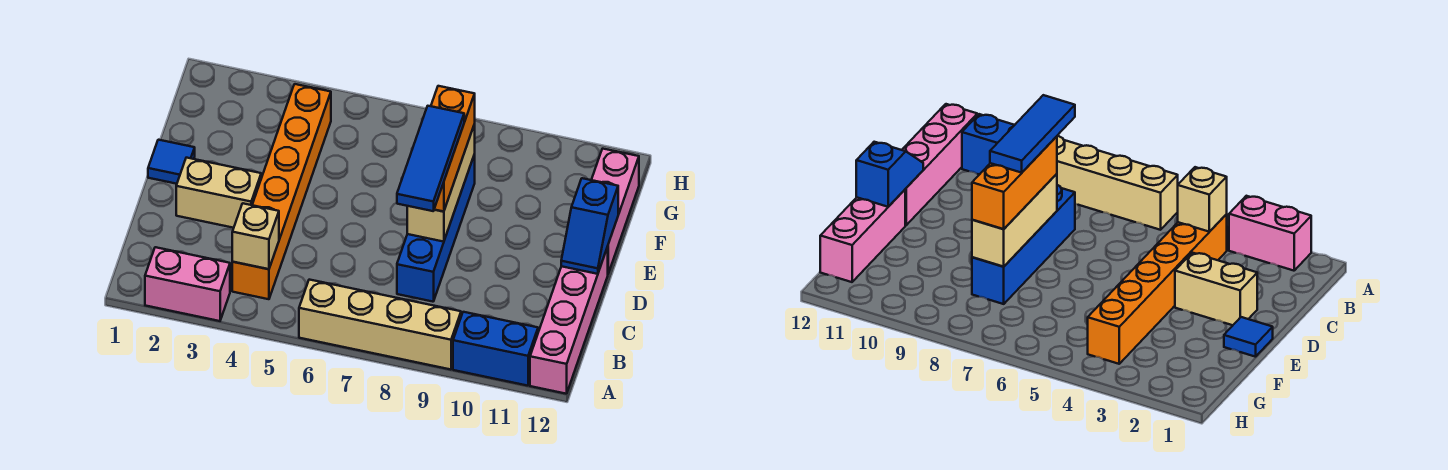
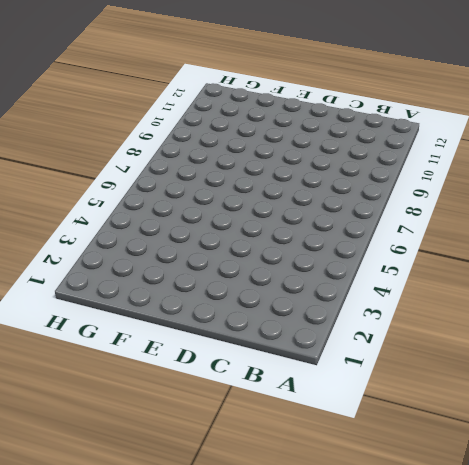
none -> pink 1x2 brick [145,247,230,321]
none -> tan 1x4 brick [299,280,461,370]
none -> blue 1x2 brick [453,312,538,386]

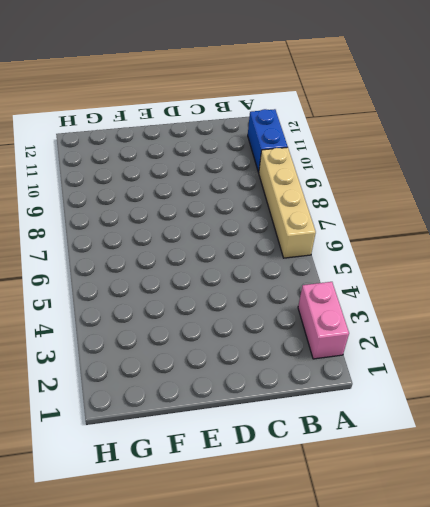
none -> pink 1x4 brick [530,247,608,394]
none -> orange 1x6 brick [232,84,331,299]
none -> blue 1x4 brick [397,154,475,302]

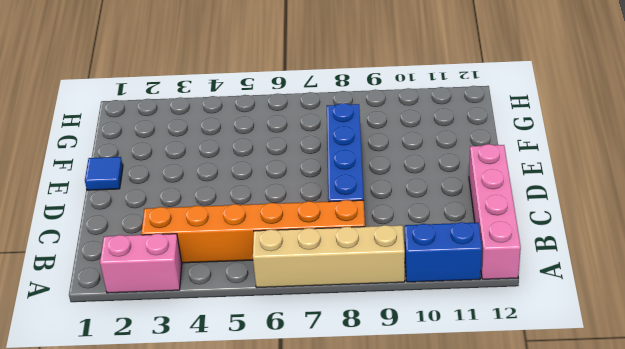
orange 1x6 brick [141,200,365,263] -> orange 1x6 brick turned to [232,84,331,299]
none -> tan 1x2 brick [176,158,261,228]
none -> pink 1x3 brick [592,149,639,273]
none -> tan 1x1 brick [232,203,279,269]

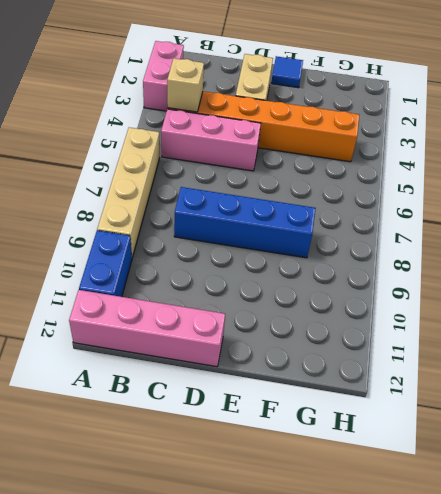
pink 1x3 brick [161,109,261,171] -> pink 1x3 brick moved to [592,149,639,273]
none -> tan 1x3 brick [407,124,475,242]
none -> blue 1x2 slope [561,178,618,274]
none -> orange 1x3 brick [431,86,475,212]

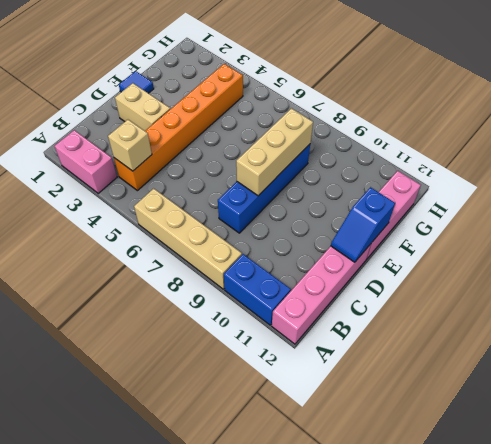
none -> orange 1x3 brick [431,86,475,212]
none -> blue 1x3 tile [397,106,464,211]

